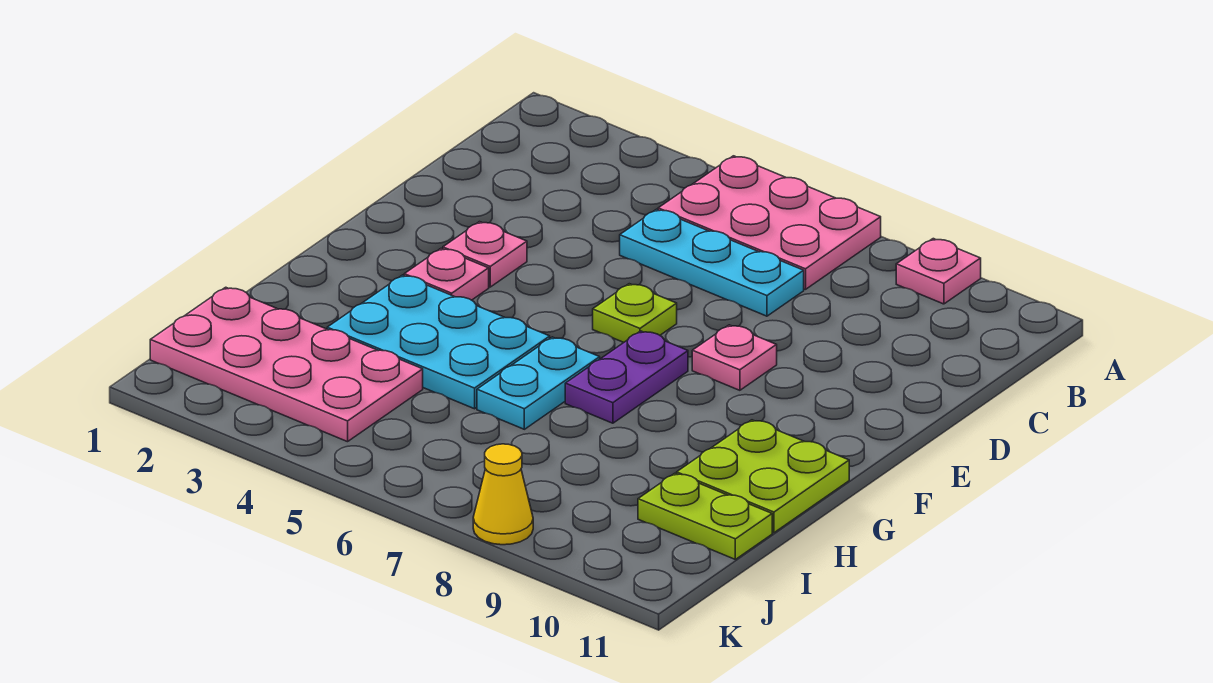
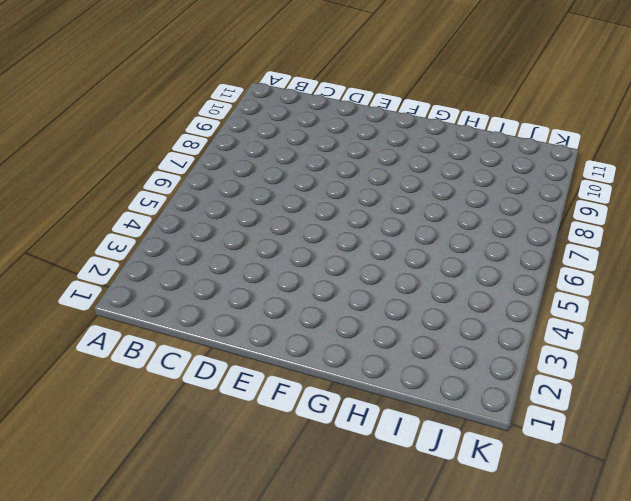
none -> pink 2x3 plate [658,156,881,289]
none -> pink 1x1 plate [896,239,981,304]
none -> cyan 1x3 plate [620,209,804,316]

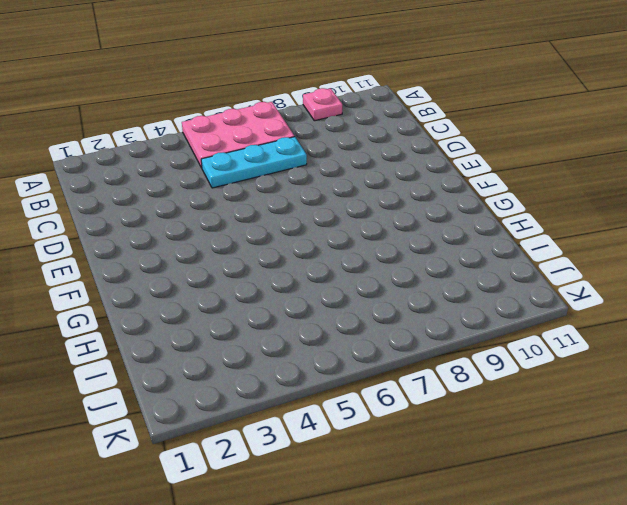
none -> pink 1x1 plate [443,222,527,287]
none -> lime 1x1 plate [593,284,677,343]
none -> pink 1x1 plate [692,325,777,390]

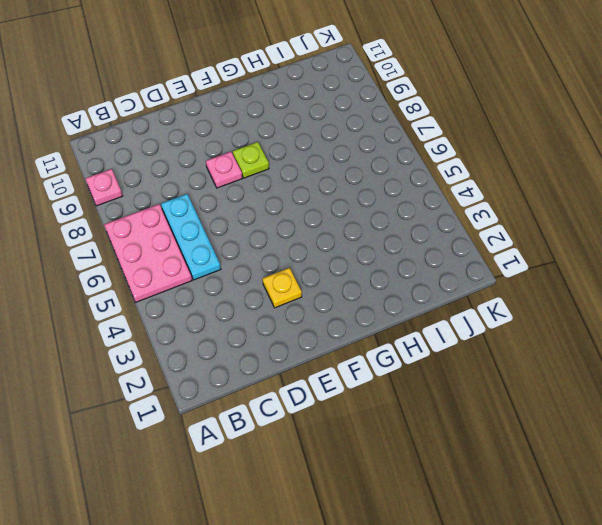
yellow 1x1 plate [263,268,302,308] -> pink 1x1 plate [443,222,527,287]
lime 1x1 plate [233,142,269,178] -> lime 1x1 plate moved to [593,284,677,343]
none -> pink 1x1 plate [404,248,489,300]
none -> purple 1x2 plate [565,331,688,423]
none -> cyan 2x3 plate [327,275,550,409]

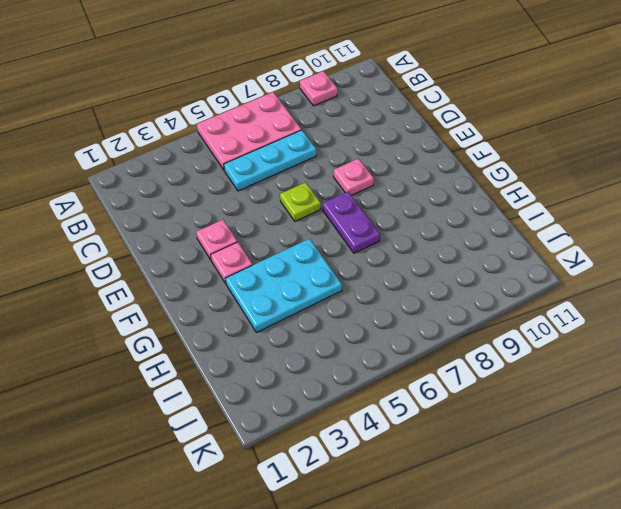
none -> cyan 1x2 plate [477,337,600,429]
none -> lime 2x2 plate [677,420,849,533]
none -> pink 2x4 plate [150,287,423,442]

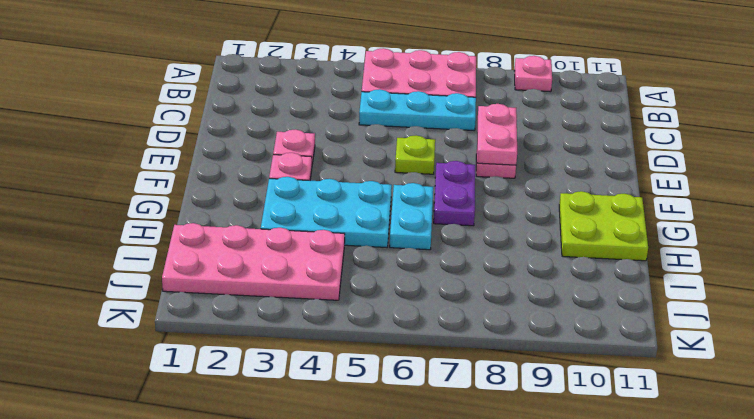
pink 1x2 plate [477,104,517,165] -> none
none -> lime 1x2 plate [638,473,772,559]
none -> yellow 1x1 cone [473,444,533,545]

